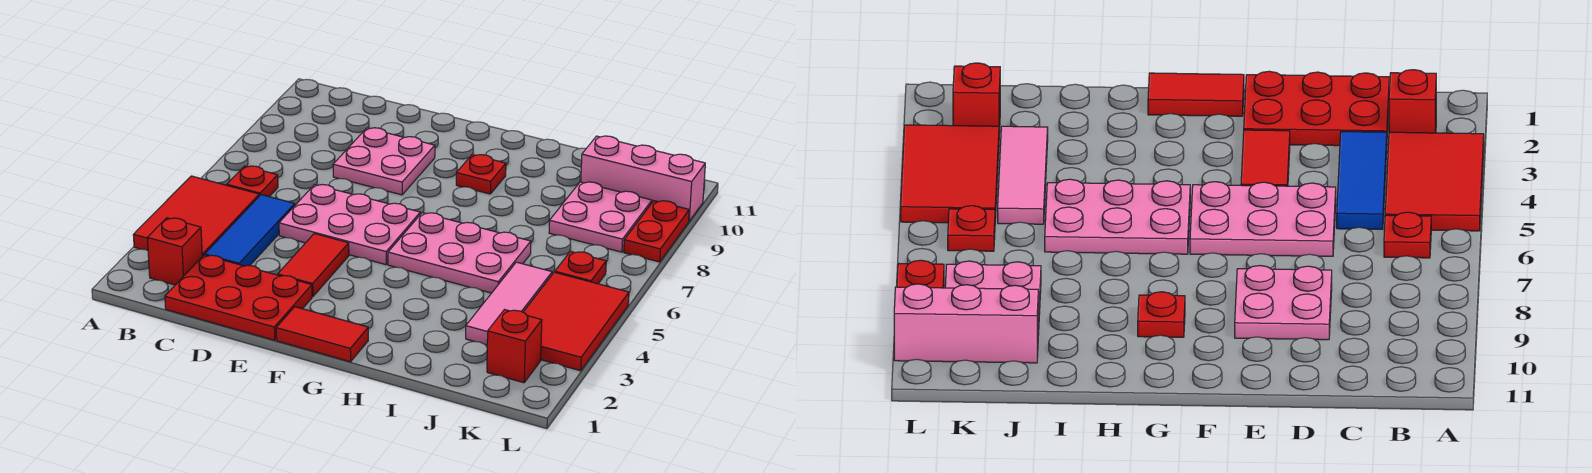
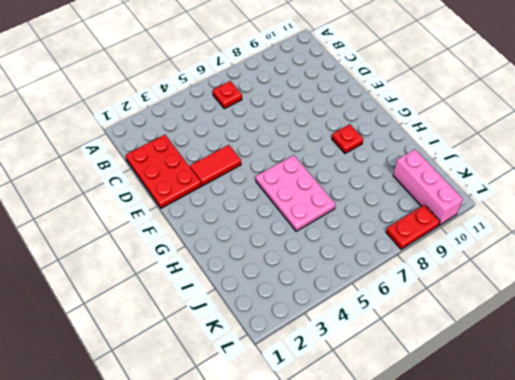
none -> red 2x3 tile [133,176,259,256]
none -> red 1x1 brick [147,218,202,285]
none -> blue 1x3 tile [205,195,295,266]

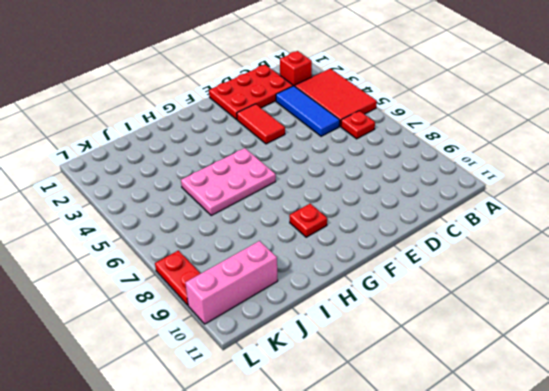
none -> pink 2x3 plate [279,184,420,265]
none -> pink 2x2 plate [333,128,435,195]
none -> red 1x2 tile [276,307,368,362]

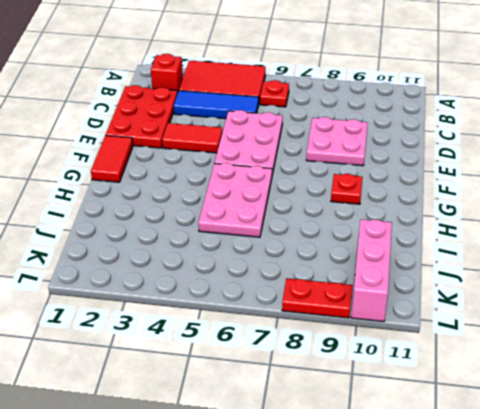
none -> pink 1x3 tile [466,262,552,345]
none -> pink 2x2 plate [549,182,652,252]
none -> red 1x1 brick [487,310,542,383]

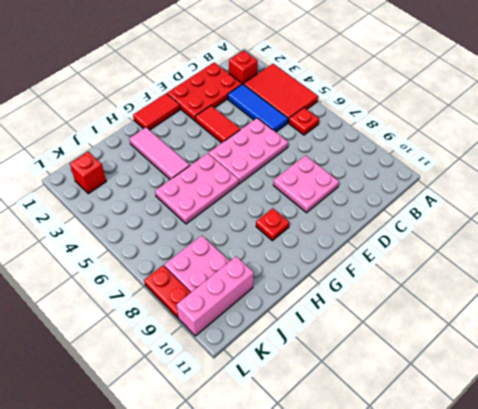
pink 1x3 tile [129,128,190,180] -> pink 1x3 tile moved to [466,262,552,345]
none -> red 2x3 tile [523,272,629,371]
none -> red 1x1 plate [555,251,606,284]

